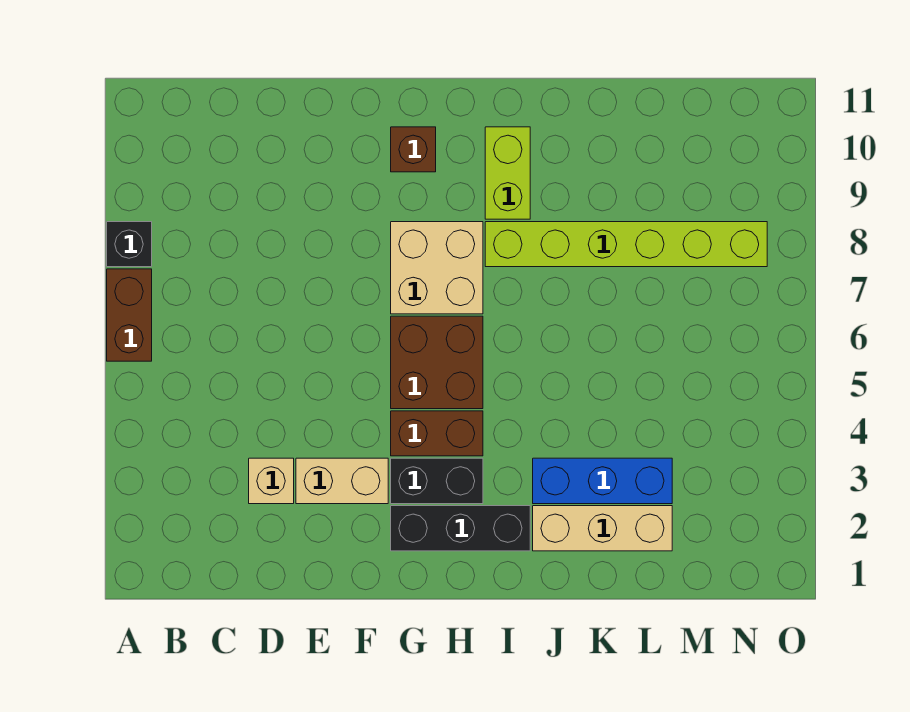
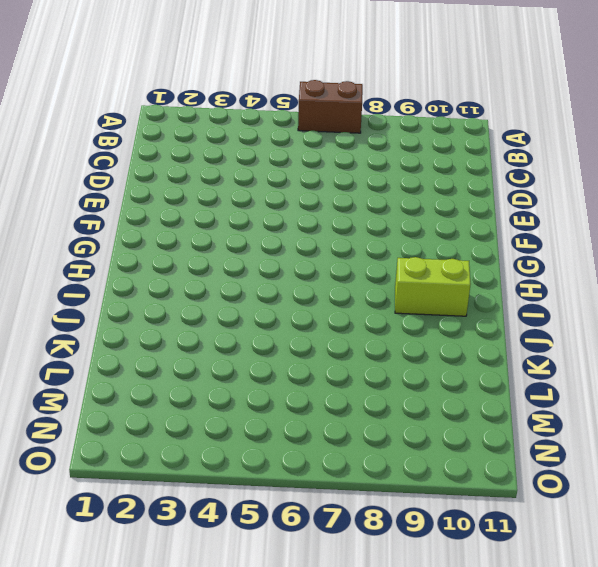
none -> black 1x1 brick [107,222,152,267]
none -> tan 1x1 brick [249,458,294,504]
none -> tan 1x2 brick [296,458,388,504]

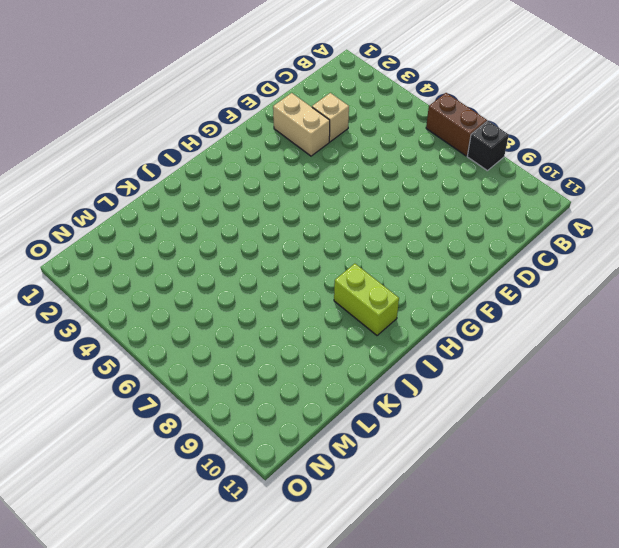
tan 1x2 brick [273,93,330,156] -> tan 1x2 brick turned to [296,458,388,504]
none -> black 1x3 brick [391,506,530,551]
none -> black 1x2 brick [391,458,483,504]
none -> brown 1x2 brick [391,411,483,456]

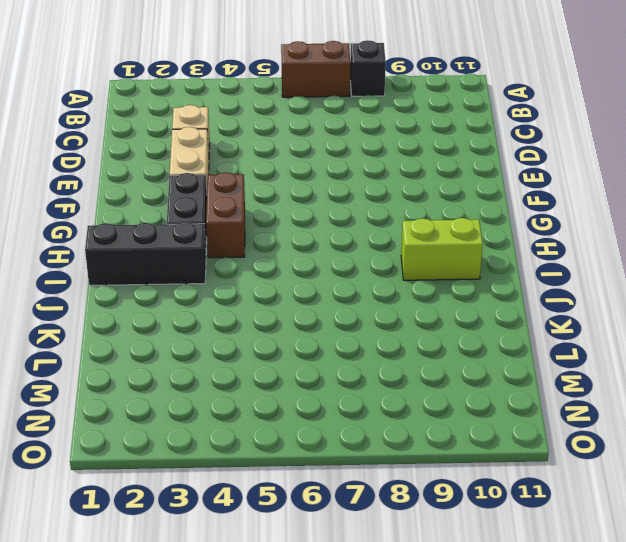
black 1x3 brick [85,222,206,285] -> black 1x3 brick turned to [391,506,530,551]
none -> brown 2x2 brick [391,316,483,409]
none -> tan 2x2 brick [391,222,483,314]
none -> brown 1x1 brick [391,127,436,172]

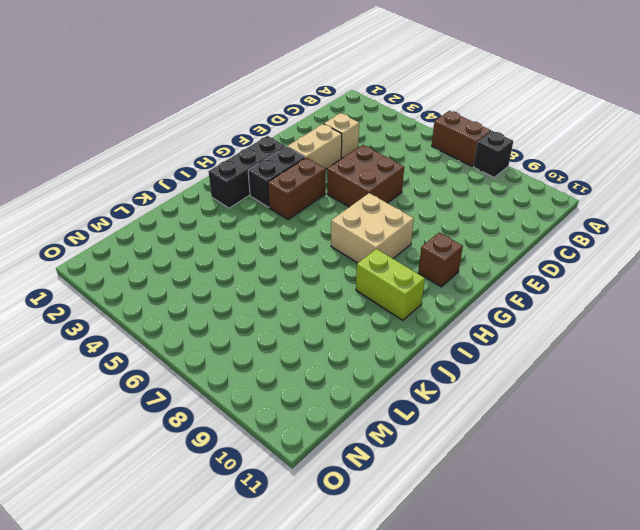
brown 2x2 brick [327,145,404,207] -> brown 2x2 brick moved to [391,316,483,409]
none -> lime 1x6 brick [485,222,767,267]
none -> tan 1x3 brick [533,506,672,551]
none -> blue 1x3 brick [533,458,672,504]

